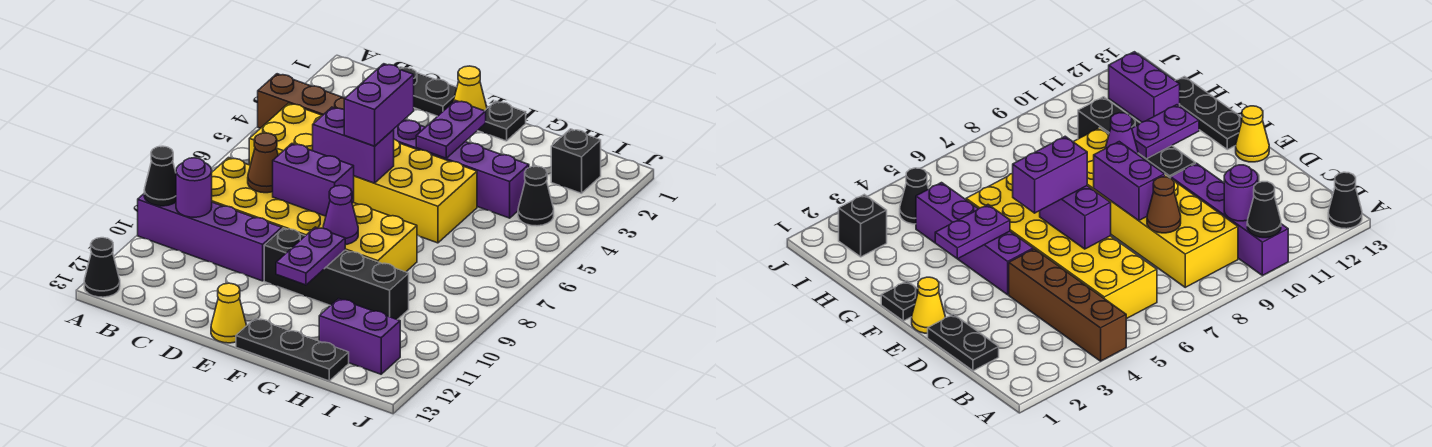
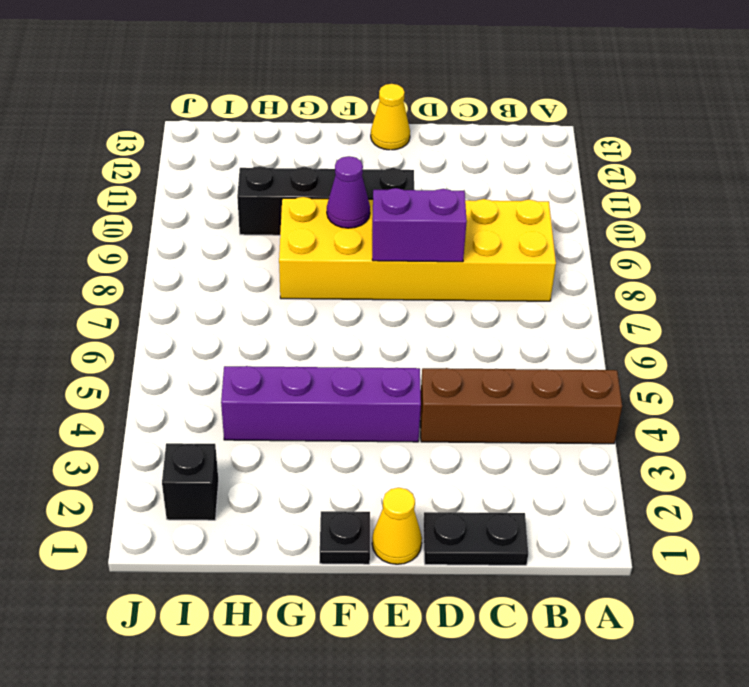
none -> purple 1x4 brick [138,194,282,281]
none -> black 1x1 cone [84,238,120,297]
none -> yellow 2x6 brick [249,103,477,243]

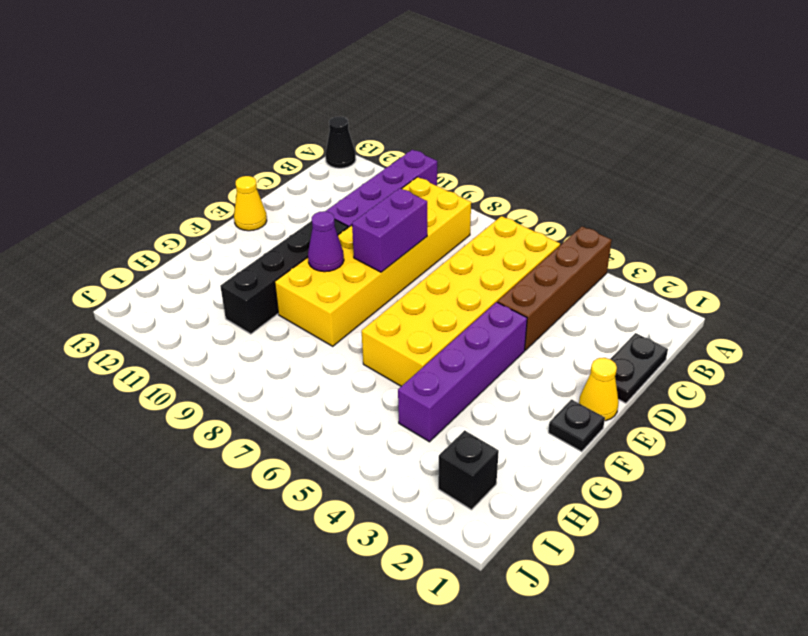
none -> black 1x3 plate [236,318,349,381]
none -> purple 1x2 brick [319,299,400,374]
none -> black 1x1 cone [518,166,554,226]

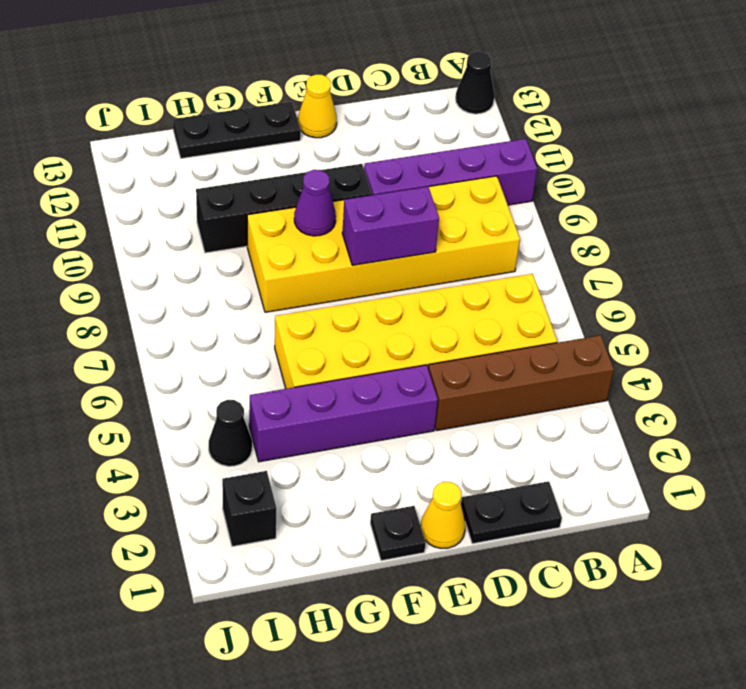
none -> purple 1x2 brick [319,299,400,374]
none -> black 1x1 cone [144,146,176,206]
none -> purple 1x1 round brick [176,158,212,217]

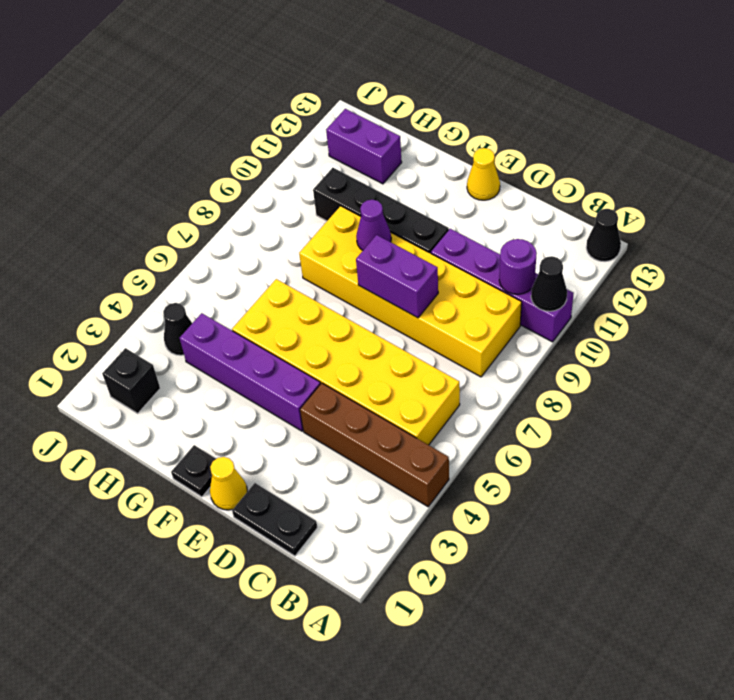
none -> black 1x3 plate [236,318,349,381]
none -> brown 1x1 cone [248,133,278,193]
none -> purple 1x2 brick [313,107,394,183]

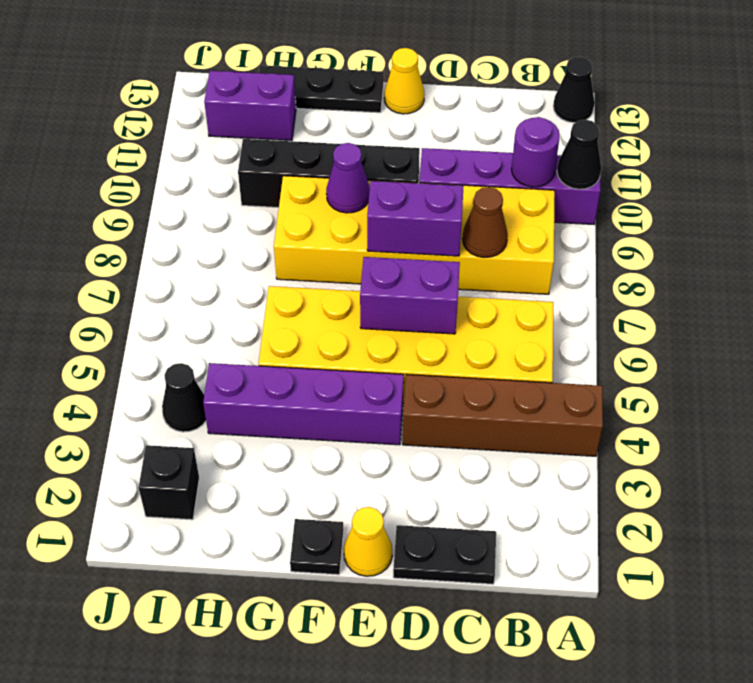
none -> purple 1x2 plate [416,100,486,158]
none -> purple 1x2 plate [276,227,345,285]
none -> purple 1x2 brick [344,64,414,146]

